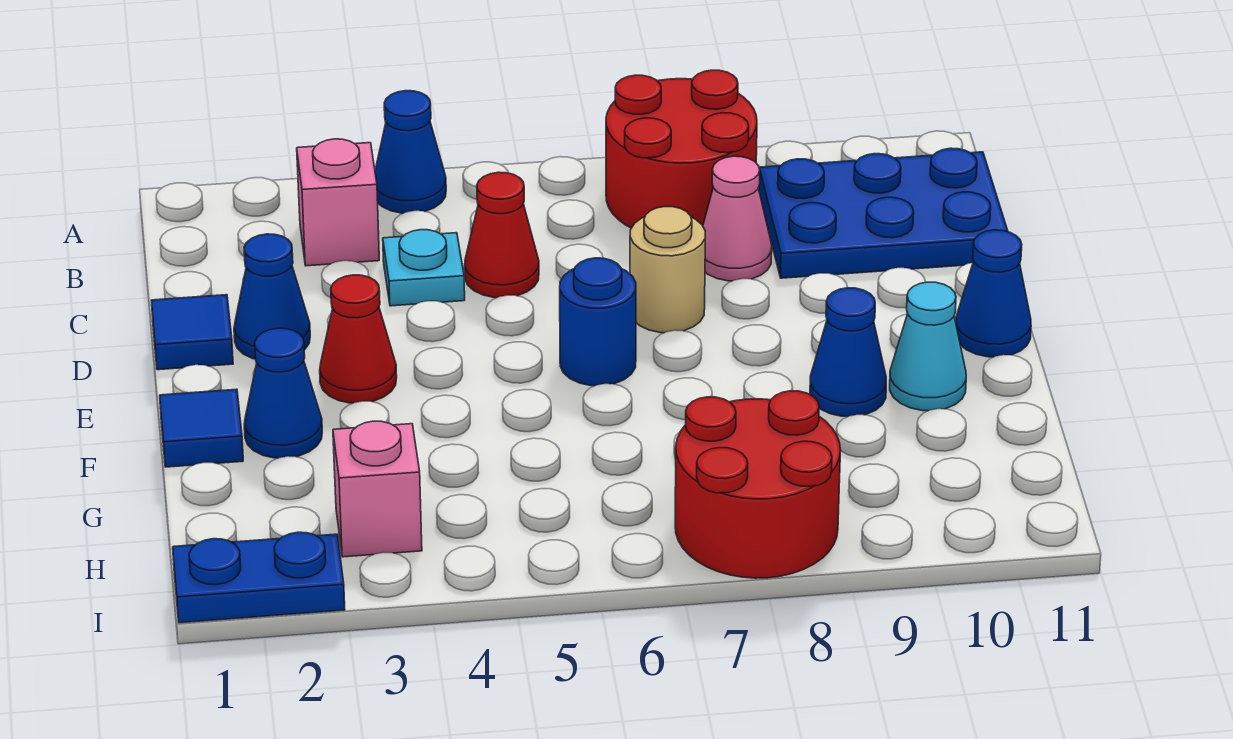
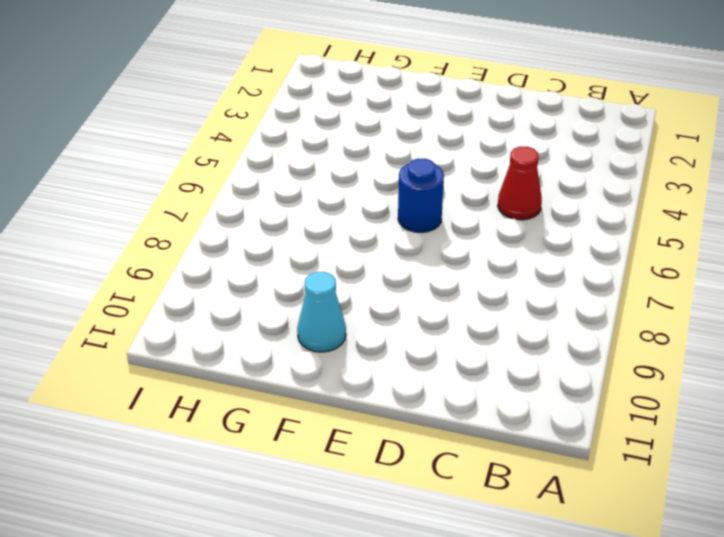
none -> blue 1x1 cone [375,91,446,213]
none -> red 2x2 round brick [606,70,757,228]
none -> pink 1x1 brick [297,139,379,266]

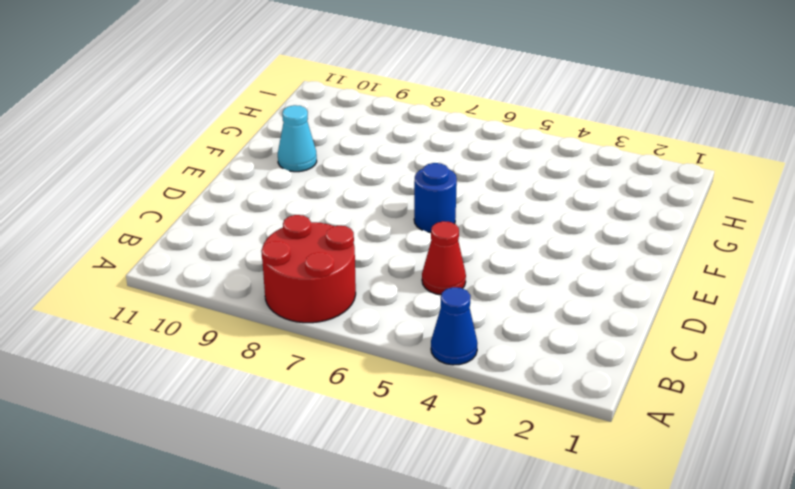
none -> pink 1x1 brick [297,139,379,266]
none -> blue 2x3 plate [759,148,1008,278]
none -> cyan 1x1 plate [383,230,465,306]

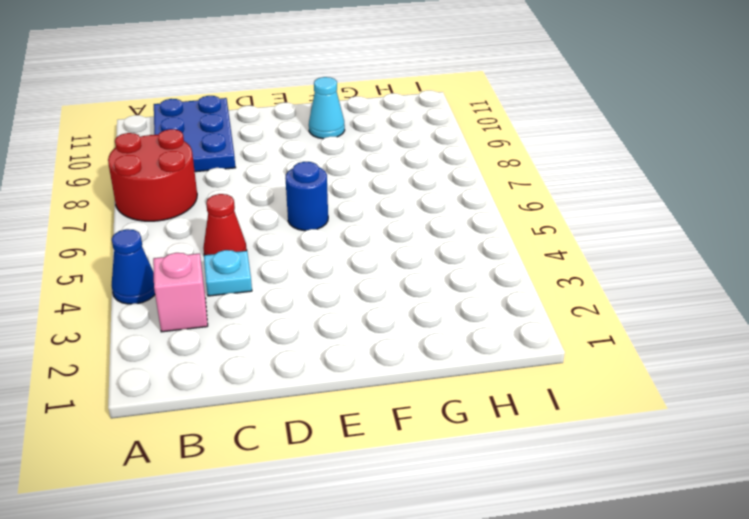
none -> pink 1x1 cone [703,156,772,281]
none -> blue 1x1 tile [151,295,233,370]
none -> blue 1x1 cone [234,234,310,359]

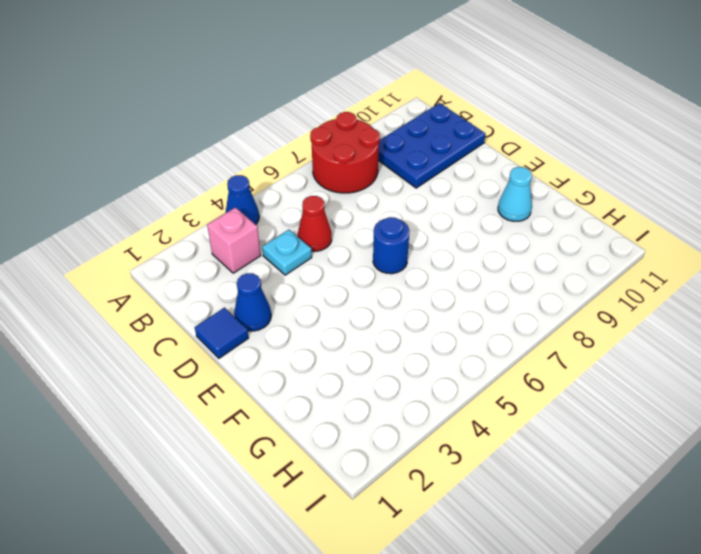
none -> pink 1x1 cone [703,156,772,281]
none -> tan 1x1 round brick [630,207,705,333]
none -> red 1x1 cone [320,275,397,403]

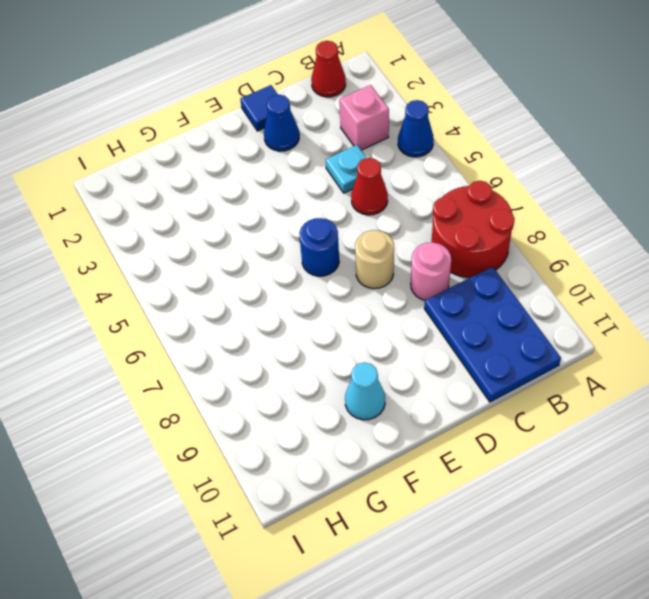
red 1x1 cone [311,41,346,97] -> red 1x1 cone moved to [320,275,397,403]
pink 1x1 round brick [411,242,451,300] -> pink 1x1 cone [703,156,772,281]
none -> blue 1x1 cone [956,230,1031,357]
none -> blue 1x1 tile [160,389,243,467]
none -> blue 1x1 cone [244,328,322,458]

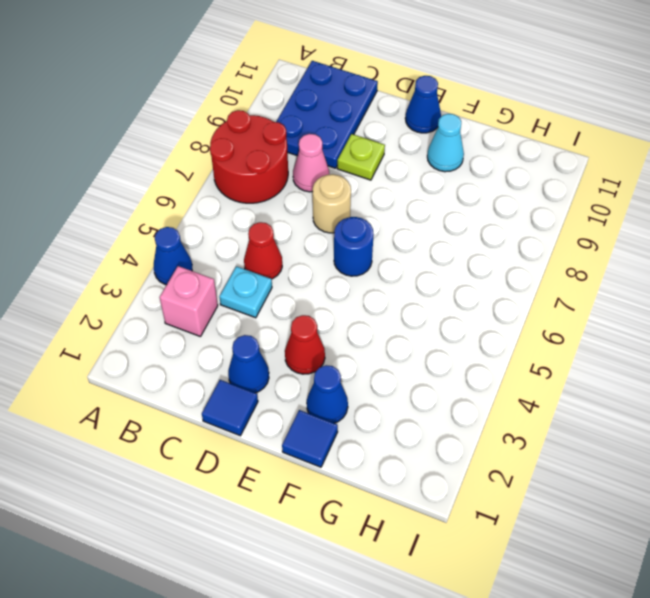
lime 1x1 plate [337,134,385,180] -> none
none -> blue 1x1 cone [810,288,886,417]
none -> pink 1x1 brick [333,421,422,557]
none -> red 2x2 round brick [675,391,841,578]

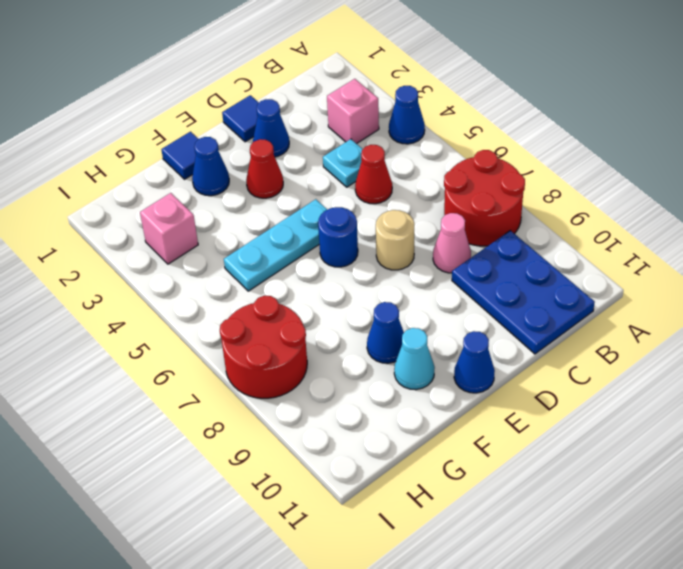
cyan 1x3 plate [224,199,327,291] -> none
none -> blue 1x2 plate [173,532,345,623]

